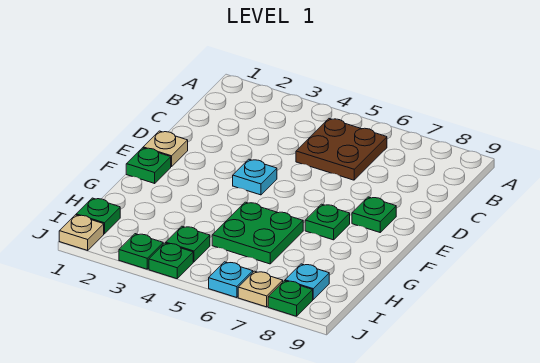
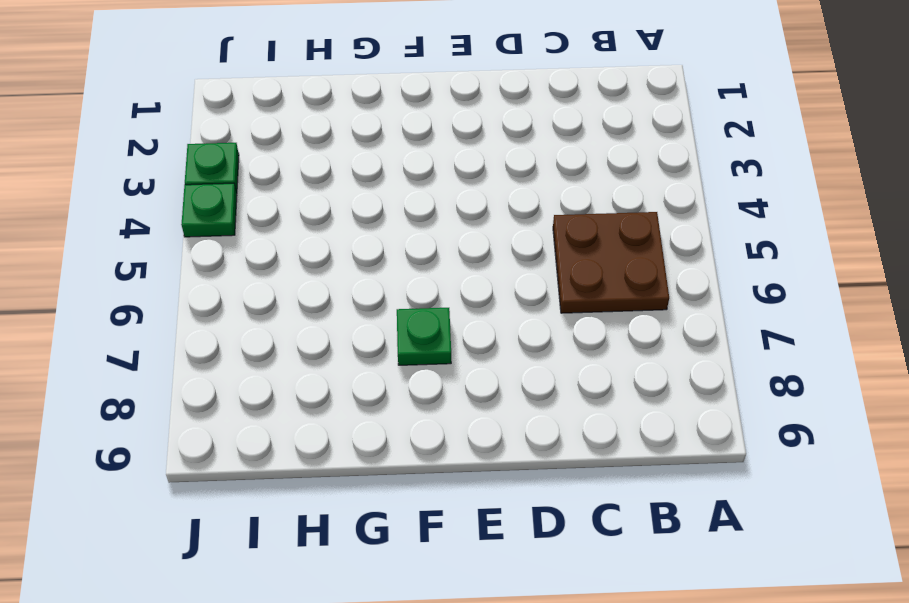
none -> tan 1x1 plate [143,131,188,167]
none -> cyan 1x1 plate [233,159,277,195]
none -> green 1x1 plate [352,197,396,232]

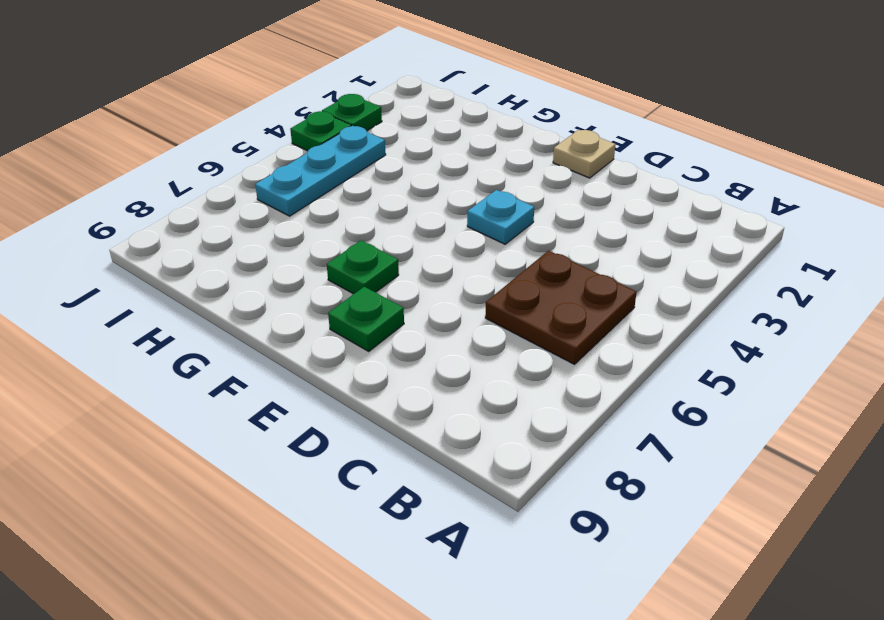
cyan 1x3 plate [255,126,386,216] -> green 1x1 plate [166,226,210,262]
none -> green 1x1 plate [126,148,171,183]
none -> green 2x2 plate [212,202,303,264]
none -> green 1x1 plate [76,198,120,234]

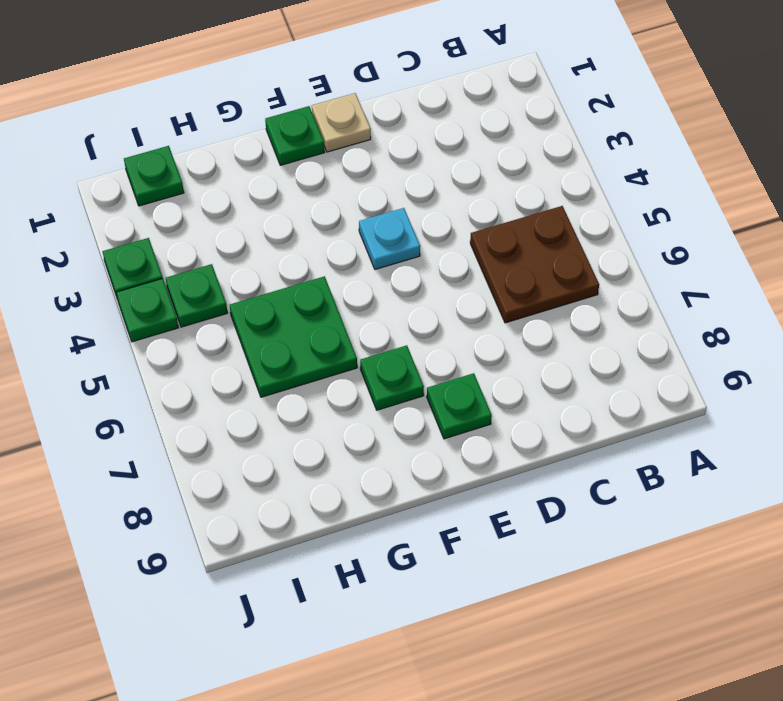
none -> cyan 1x1 plate [285,264,329,299]
none -> tan 1x1 plate [59,215,104,250]
none -> cyan 1x1 plate [209,262,253,298]

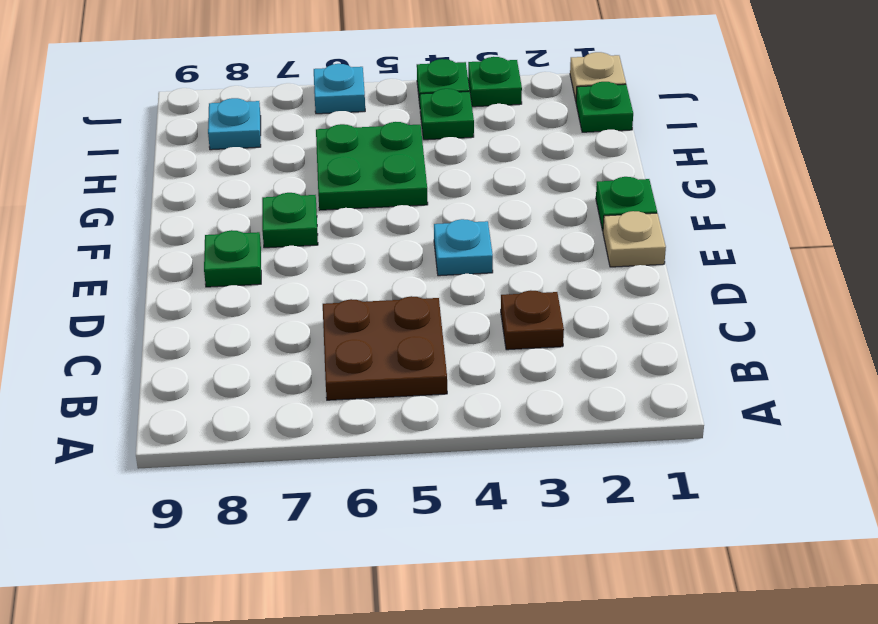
brown 1x1 plate [501,290,564,350] -> none
none -> tan 1x1 plate [238,271,283,307]
none -> green 1x1 plate [268,281,313,316]

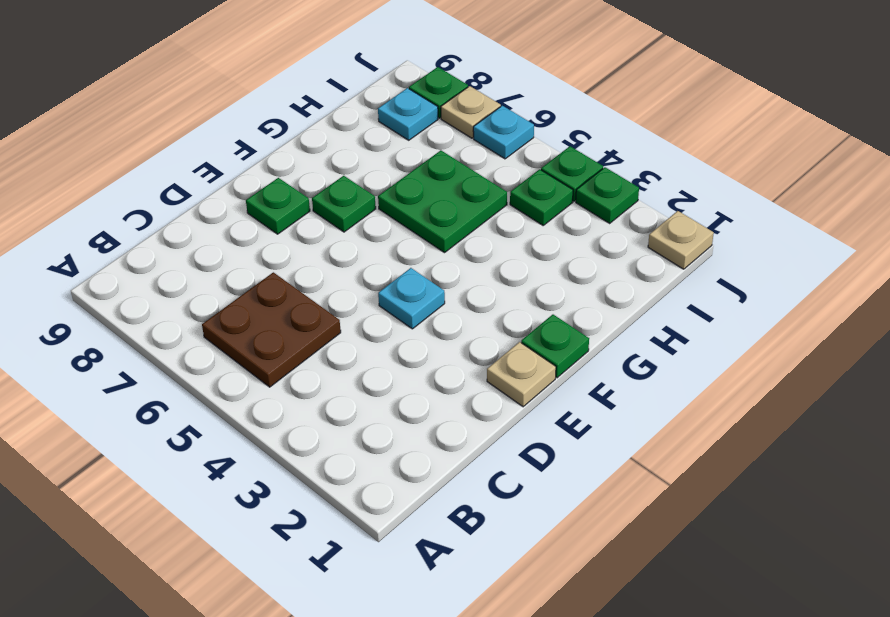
none -> green 1x1 plate [76,198,120,234]

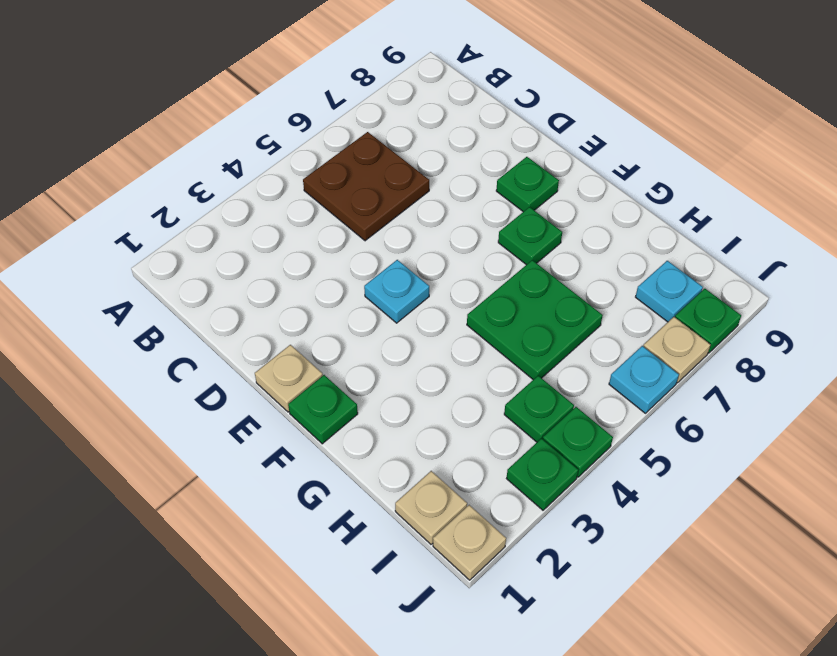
tan 1x1 plate [395,471,467,544] -> green 1x1 plate [76,198,120,234]

